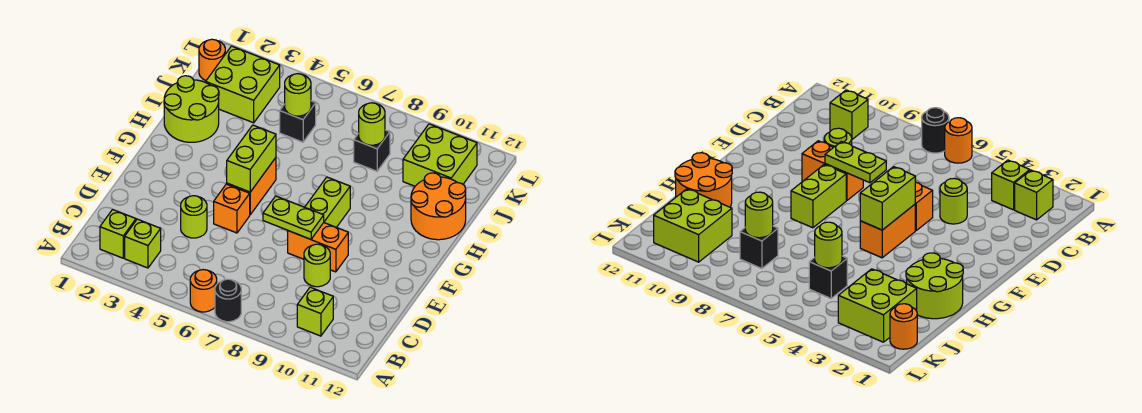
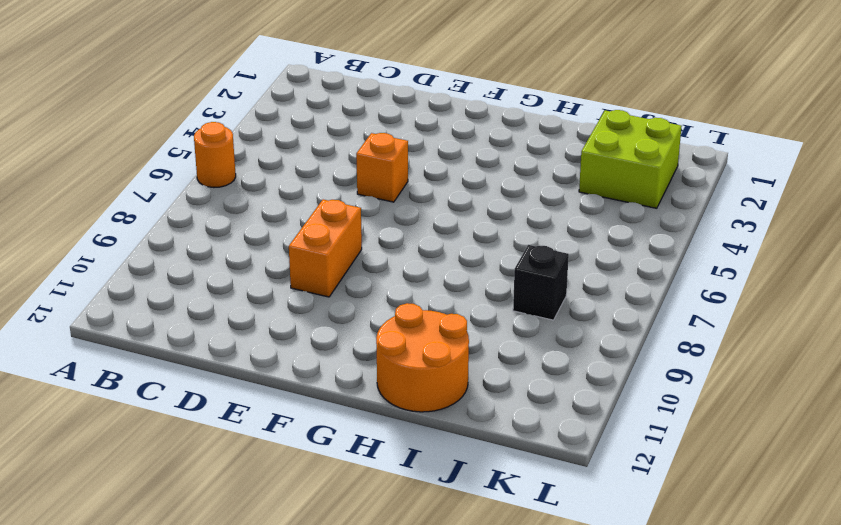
none -> black 1x1 round brick [215,279,241,322]
none -> lime 1x1 brick [100,209,136,258]
none -> lime 1x1 brick [125,219,161,268]

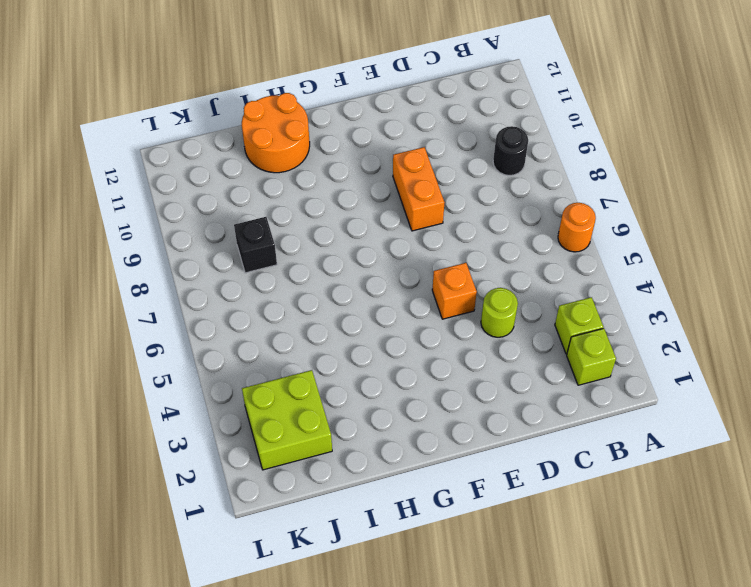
black 1x1 round brick [493,126,528,175] -> black 1x1 round brick moved to [215,279,241,322]
none -> lime 1x1 brick [297,287,333,336]
none -> lime 1x1 round brick [304,244,330,287]
none -> orange 1x2 brick [227,158,276,215]

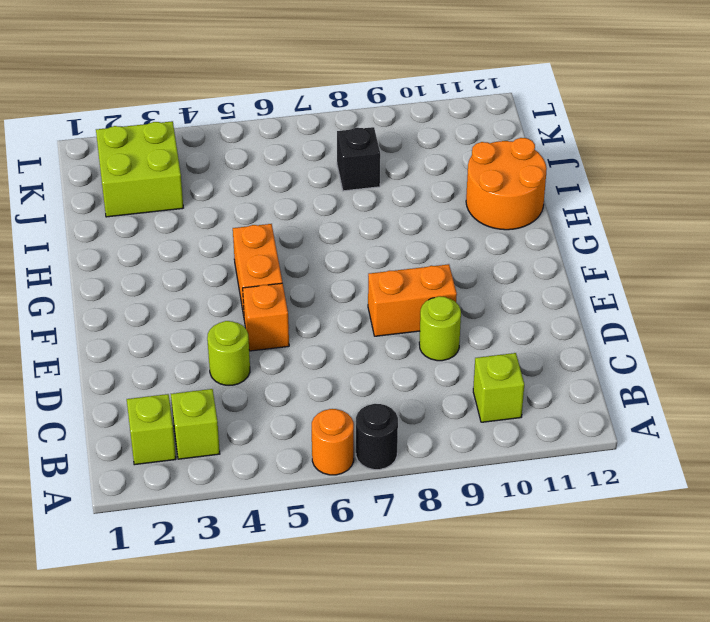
none -> lime 1x2 brick [305,177,350,227]
none -> lime 2x2 round brick [164,76,219,142]
none -> black 1x1 brick [280,101,316,142]

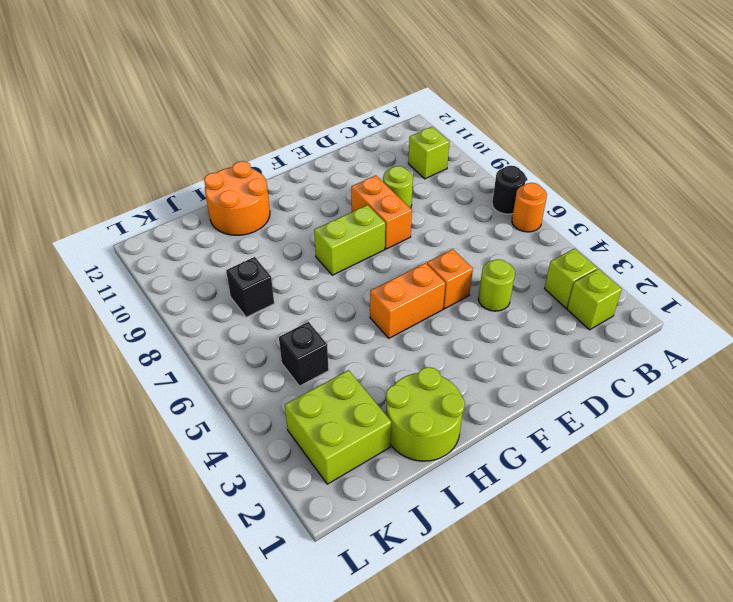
none -> lime 2x2 brick [403,124,477,186]
none -> orange 1x1 round brick [199,39,225,81]
none -> lime 1x2 plate [263,196,324,239]

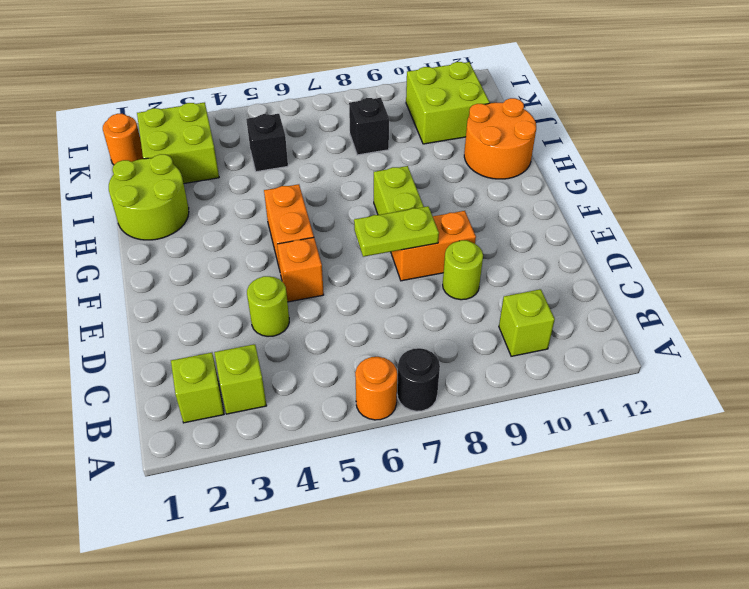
none -> lime 1x2 brick [227,125,276,192]
none -> lime 1x1 round brick [285,74,311,116]
none -> lime 1x1 round brick [359,103,385,145]

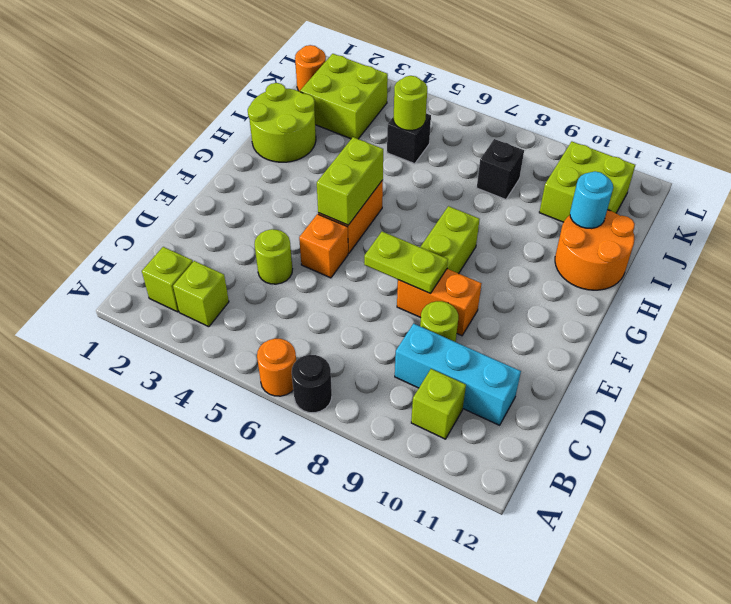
cyan 1x3 brick [395,324,521,425] -> none
cyan 1x1 round brick [570,172,613,229] -> none
none -> lime 1x1 round brick [359,103,385,145]

